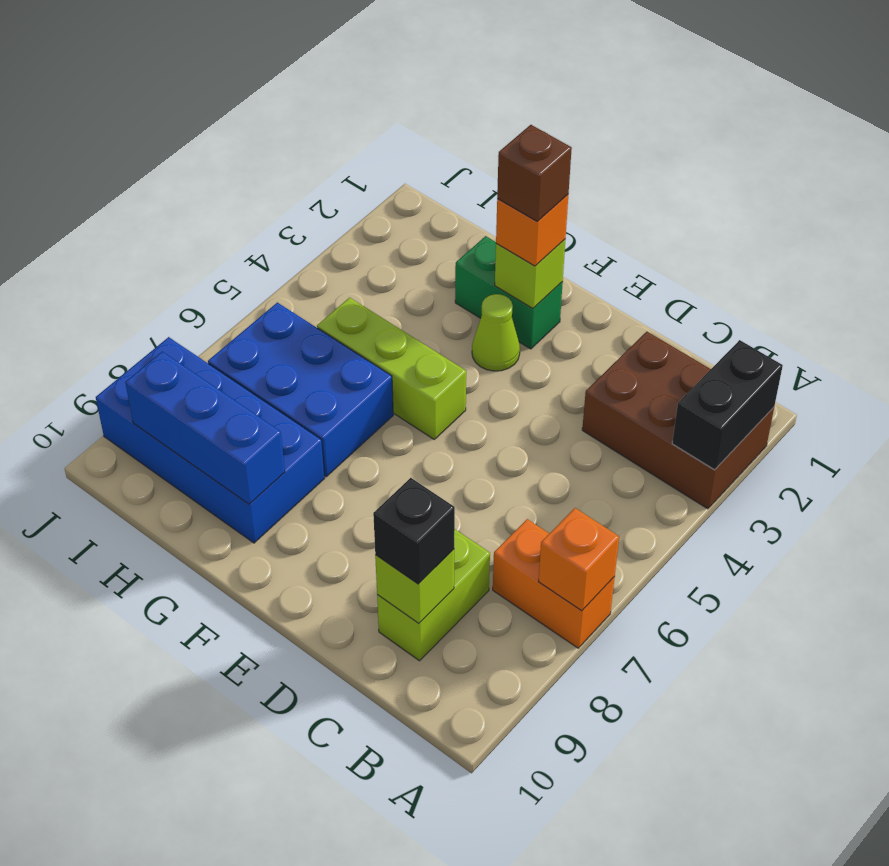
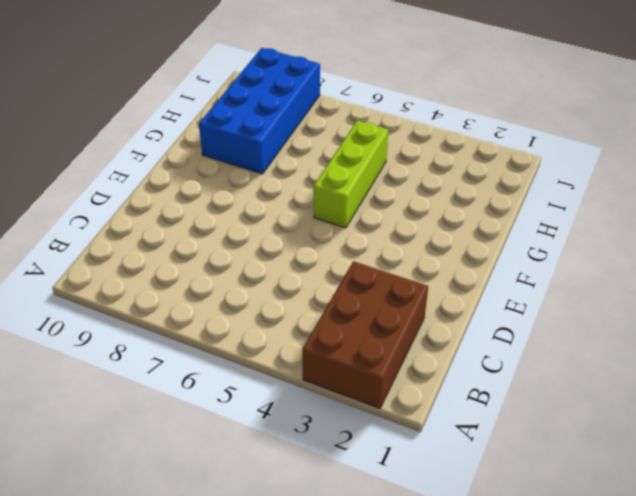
none -> orange 1x2 brick [493,519,615,648]
none -> lime 1x2 brick [377,529,490,661]
none -> green 1x2 brick [455,236,563,349]

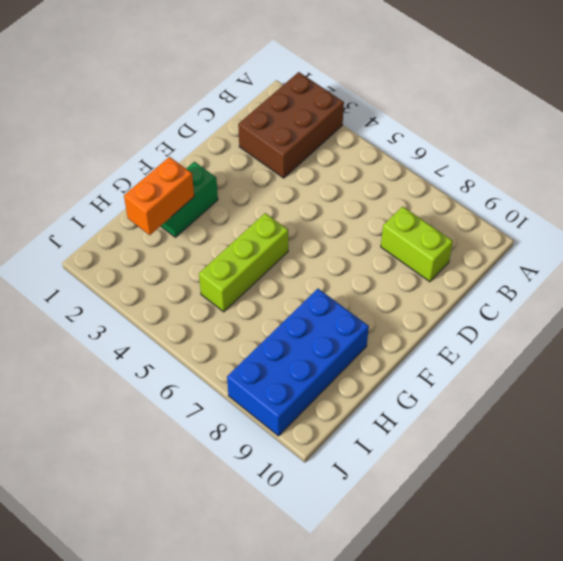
orange 1x2 brick [124,157,194,235] -> orange 1x2 brick moved to [493,519,615,648]
none -> lime 1x1 cone [472,294,520,371]
none -> blue 2x3 brick [208,302,393,477]
none -> black 1x2 brick [672,340,783,470]

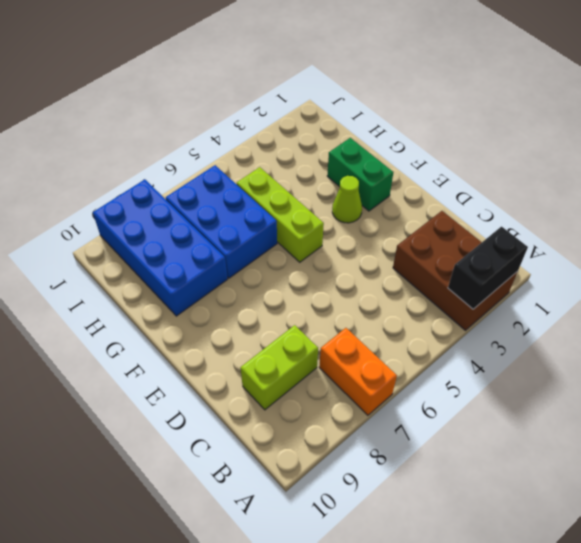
none -> orange 1x1 brick [539,508,619,611]
none -> lime 1x1 brick [375,549,454,623]
none -> lime 1x1 brick [495,239,565,308]

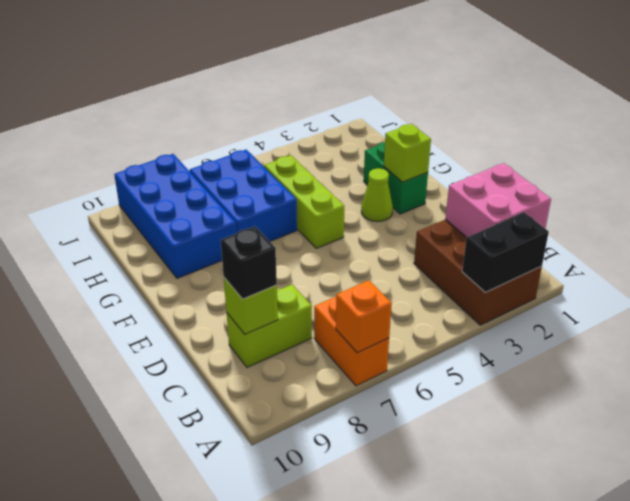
pink 2x2 brick [445,163,551,237] -> none
none -> blue 1x3 brick [125,352,285,504]
none -> orange 1x1 brick [496,195,568,266]
none -> brown 1x1 brick [497,125,572,222]

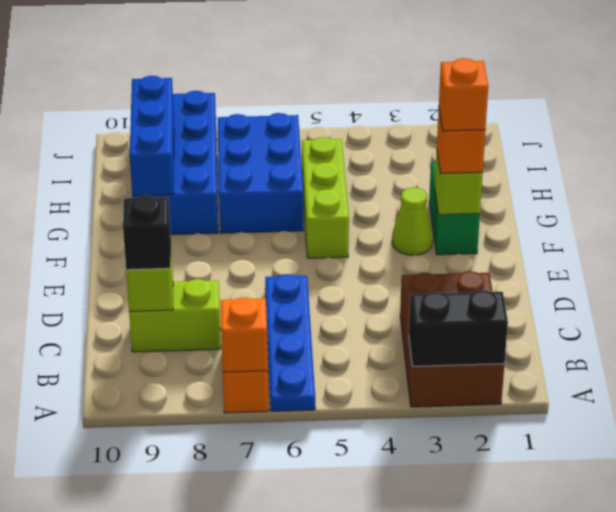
blue 1x4 plate [265,274,315,411] -> none
orange 1x1 brick [439,58,488,131] -> brown 1x1 brick [497,125,572,222]

